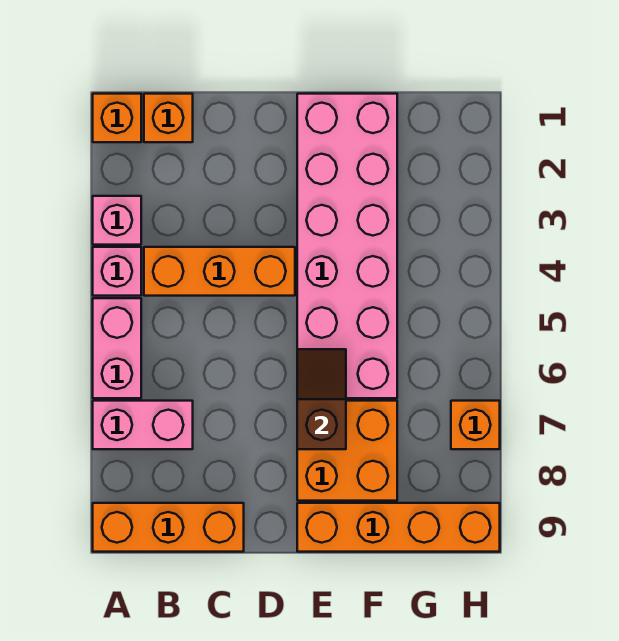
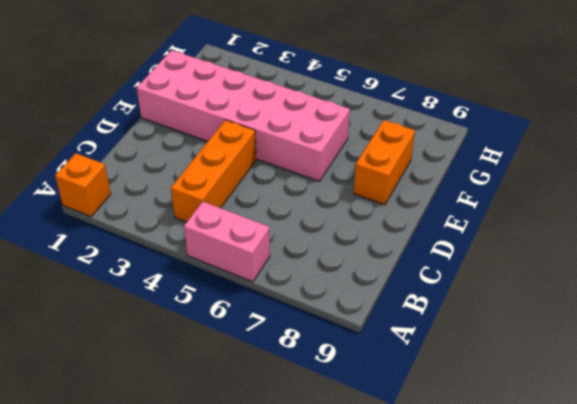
orange 1x2 brick [354,120,415,205] -> orange 2x2 brick [297,401,397,501]
none -> pink 1x1 brick [93,196,141,245]
none -> pink 1x1 brick [93,247,141,296]
none -> pink 1x2 brick [93,401,193,449]

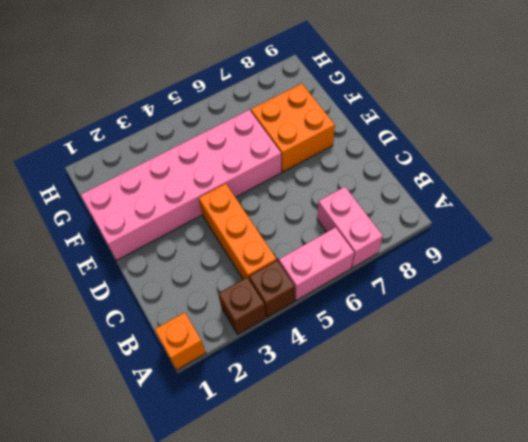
brown 1x1 brick [218,277,266,334] -> pink 1x1 brick [93,196,141,245]
brown 1x1 brick [249,260,295,317] -> pink 1x1 brick [93,247,141,296]
none -> orange 1x3 brick [93,503,244,552]
none -> orange 1x1 brick [144,94,193,142]
none -> orange 1x4 brick [297,503,500,552]

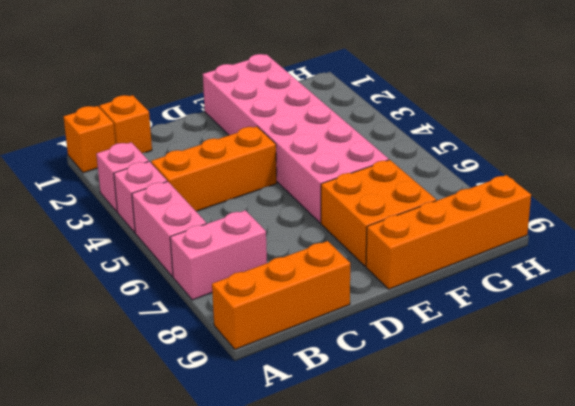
none -> orange 1x1 brick [451,401,500,449]
none -> brown 1x2 slope [297,349,346,449]

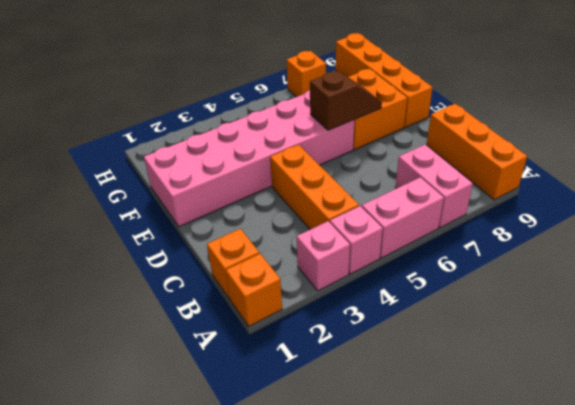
brown 1x2 slope [310,71,382,130] -> brown 1x2 slope turned to [297,349,346,449]

